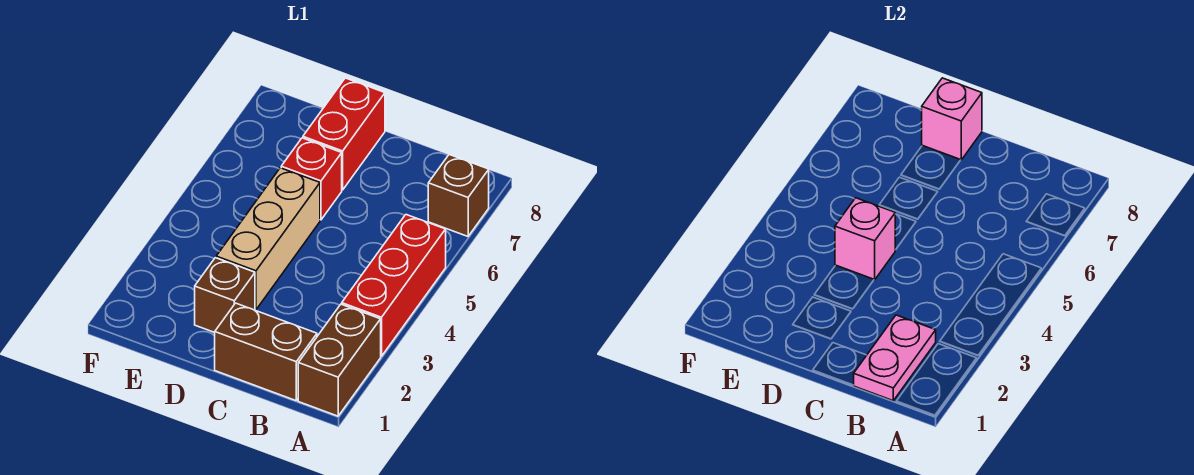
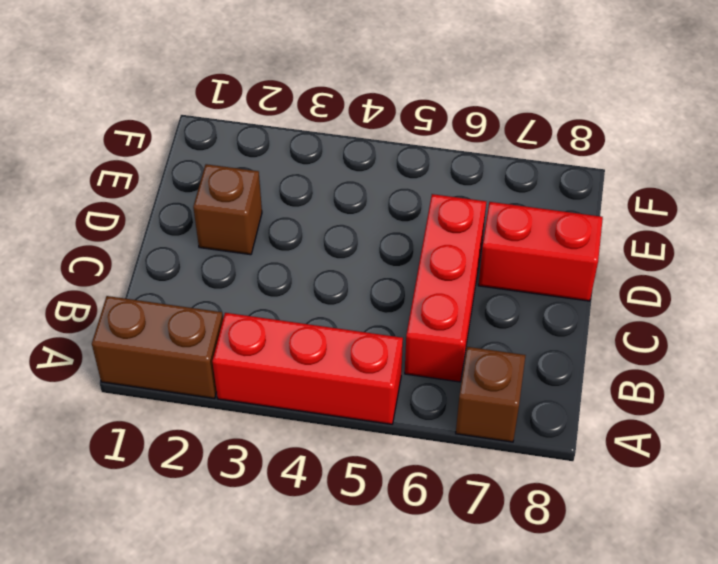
red 1x3 brick [405,194,486,382] -> red 1x1 brick [281,138,342,220]
none -> brown 1x2 brick [215,303,317,401]
none -> tan 1x3 brick [216,168,320,310]

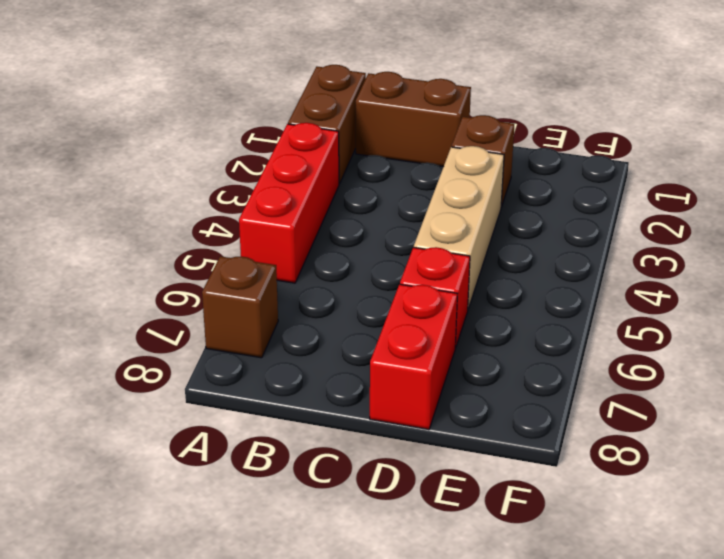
none -> pink 1x2 plate [854,315,936,401]
none -> pink 1x1 brick [835,198,895,280]

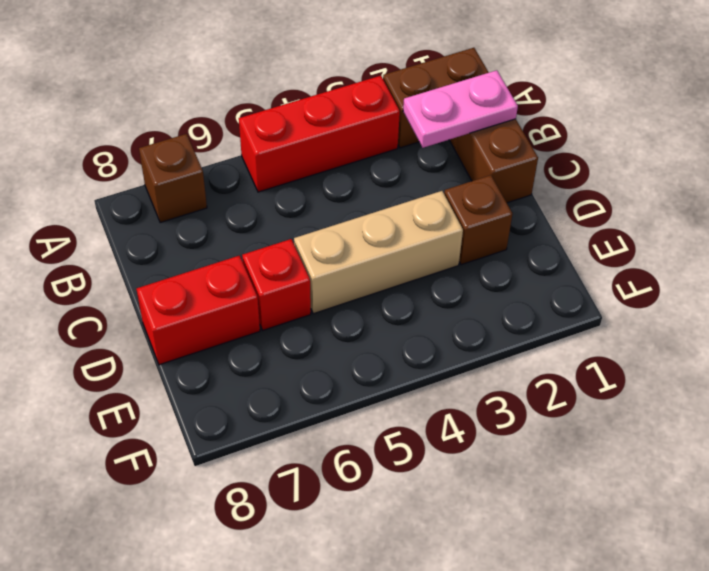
none -> pink 1x1 brick [835,198,895,280]
none -> pink 1x1 brick [922,78,982,160]

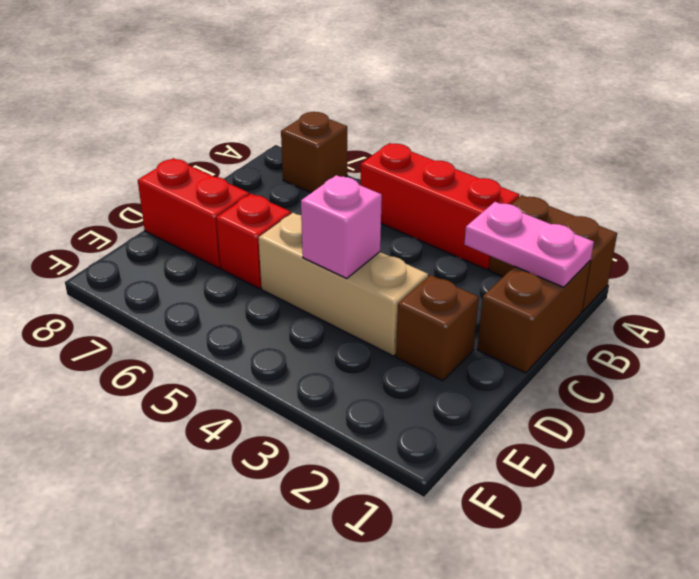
none -> pink 1x1 brick [922,78,982,160]

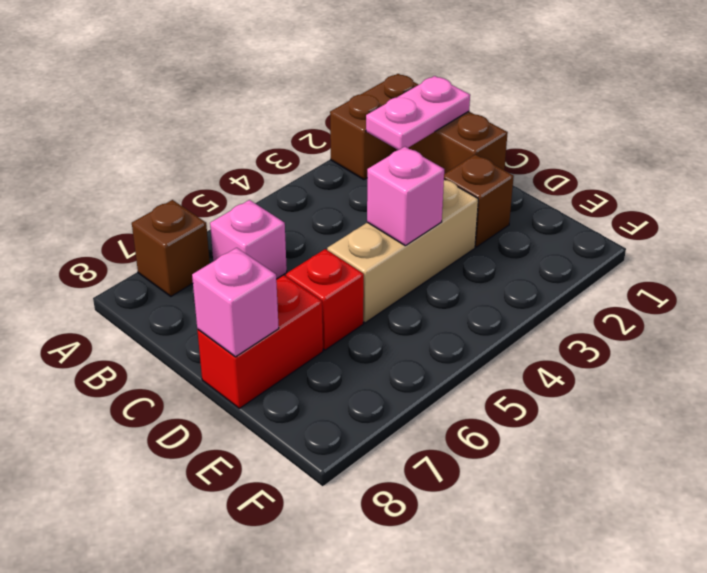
pink 1x1 brick [210,200,287,279] -> none
none -> red 1x3 brick [342,215,446,356]

